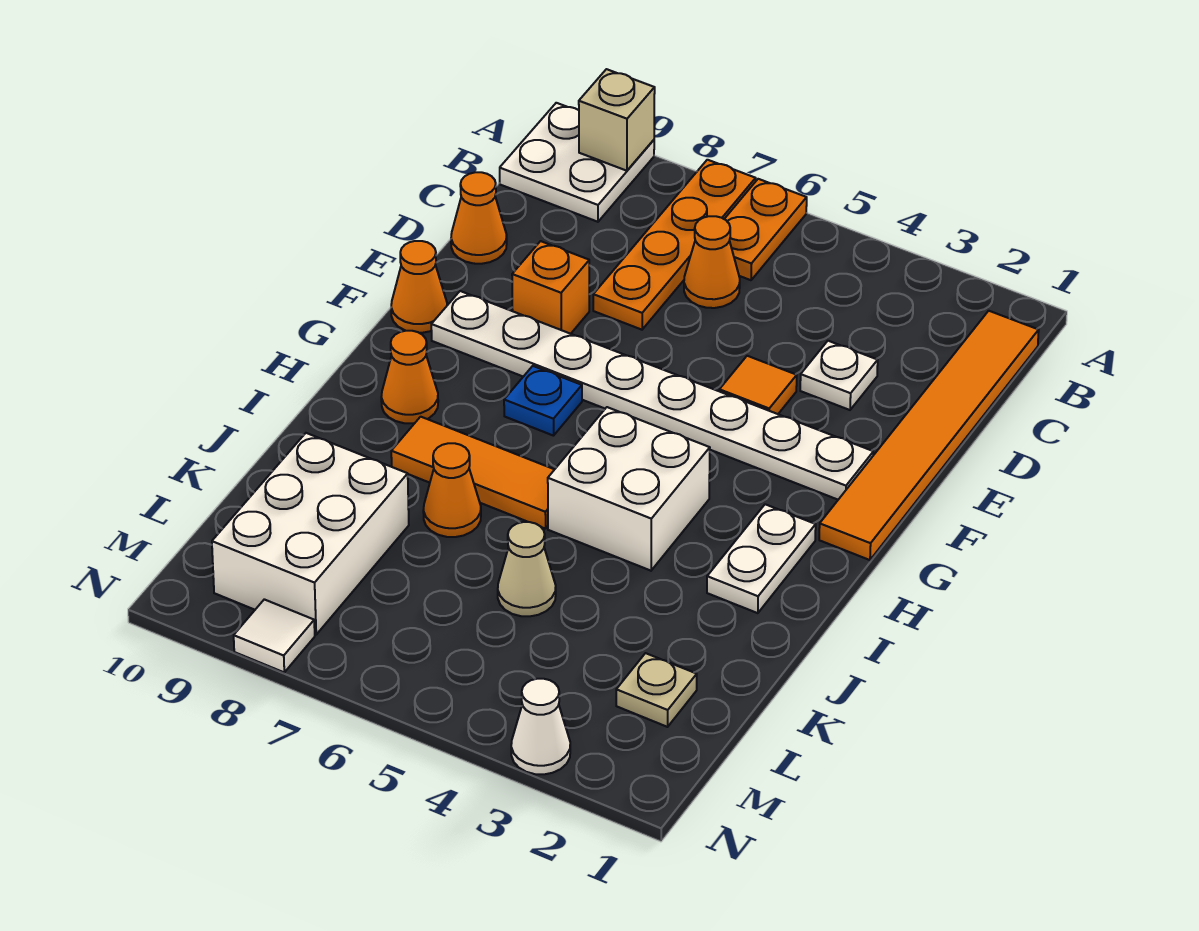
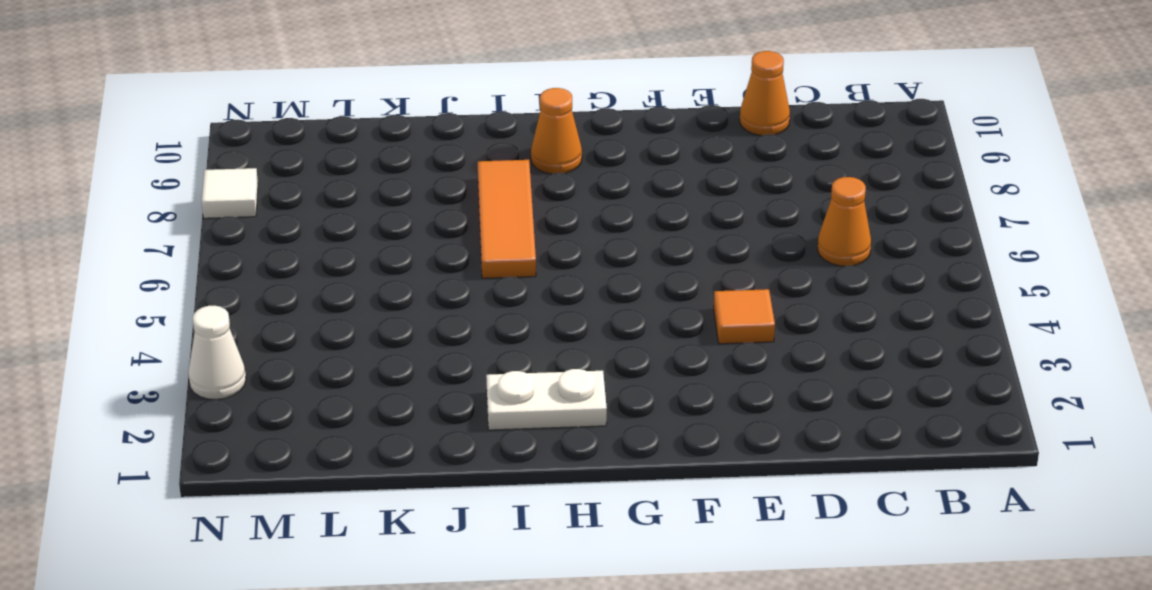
none -> orange 1x2 plate [725,179,807,280]
none -> orange 1x4 plate [593,160,756,330]
none -> white 2x2 plate [500,103,654,222]

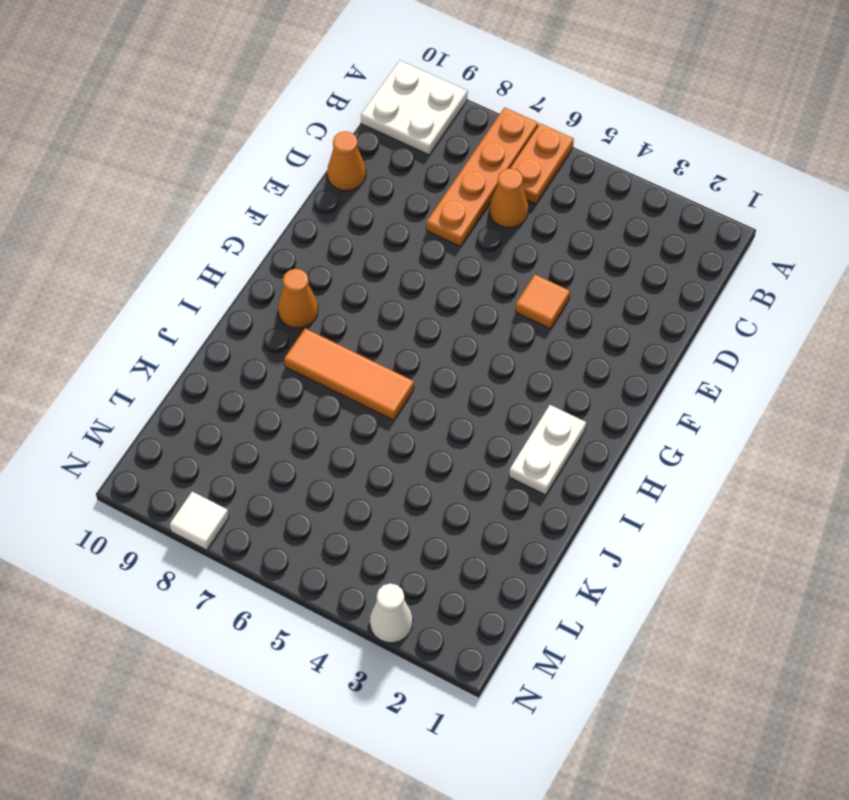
none -> orange 1x6 tile [819,311,1039,560]
none -> white 1x1 plate [800,341,878,410]
none -> orange 1x1 brick [512,241,589,334]

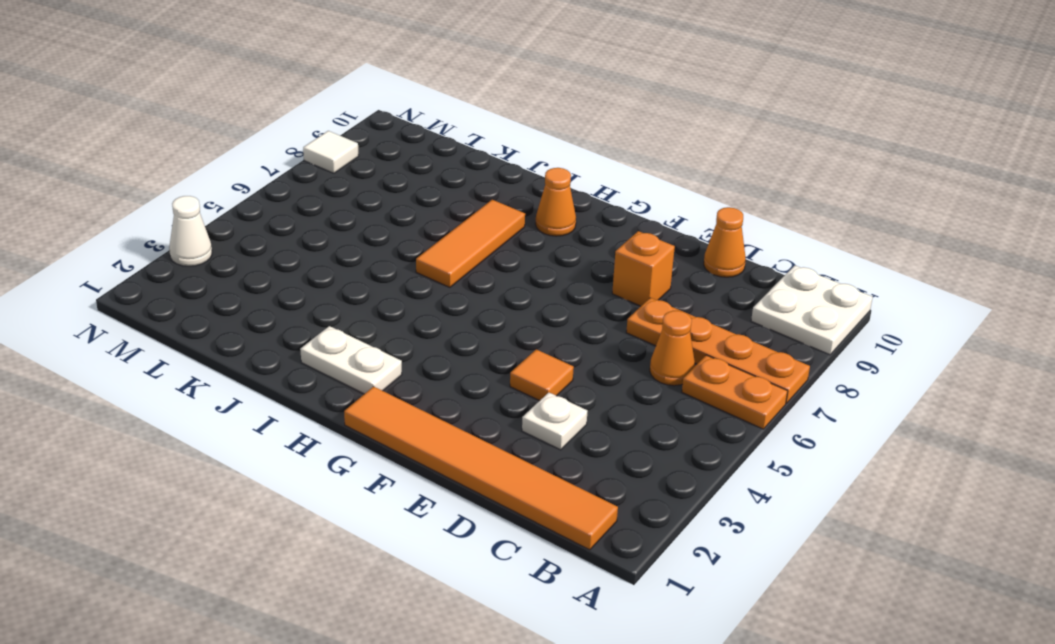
none -> white 1x8 plate [431,291,873,500]
none -> orange 1x1 cone [391,241,447,333]
none -> blue 1x1 plate [504,366,582,436]

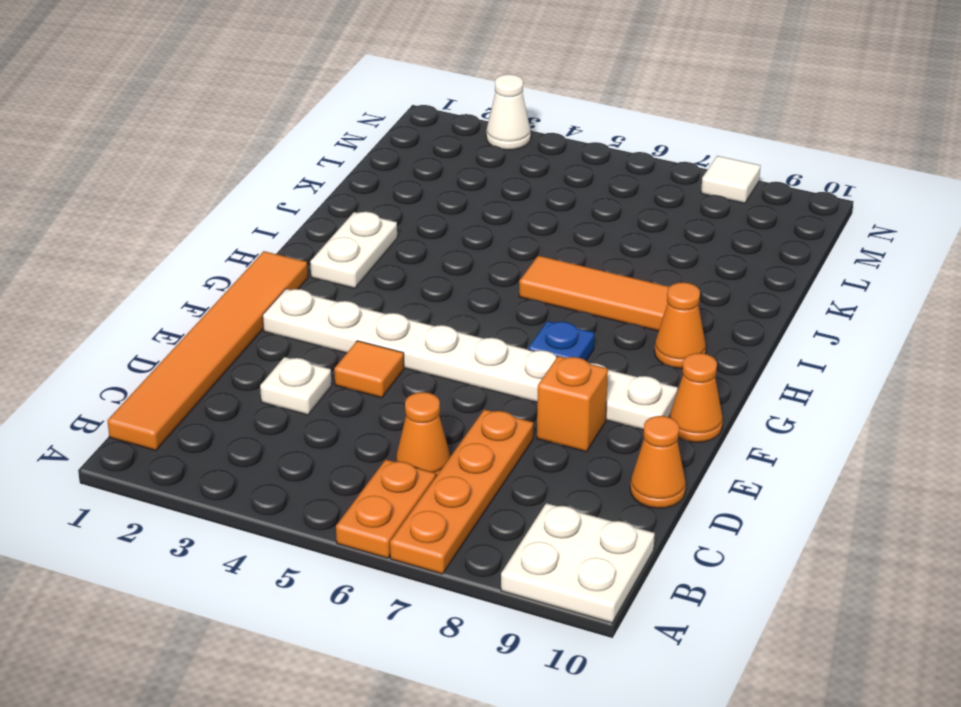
none -> white 2x2 brick [548,407,710,571]
none -> orange 1x1 cone [423,443,481,537]
none -> tan 1x1 cone [498,522,556,616]

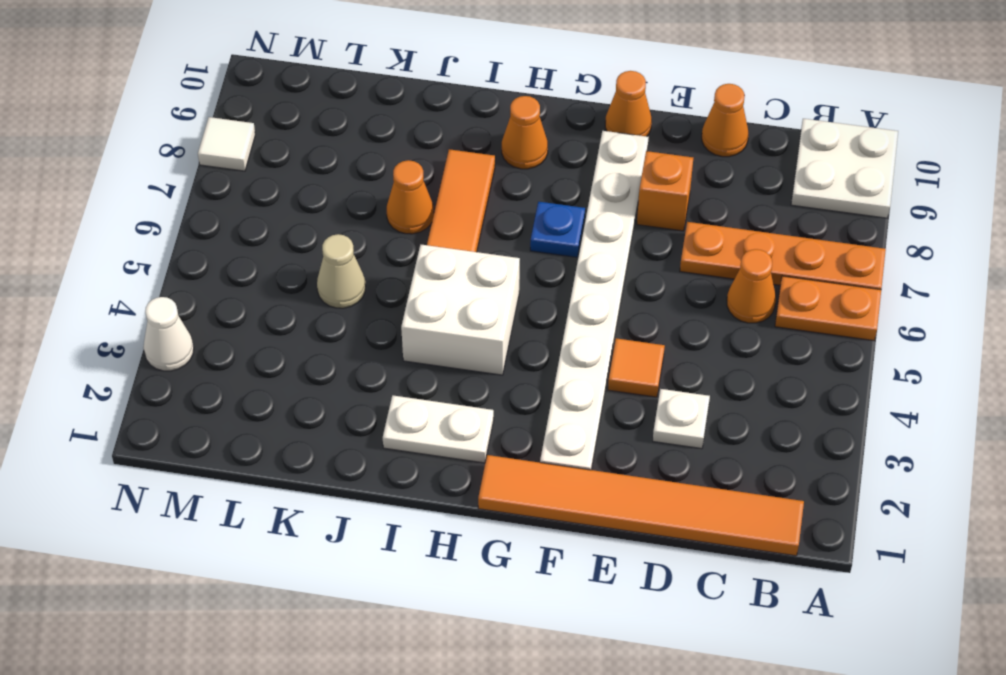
none -> white 2x3 brick [212,433,409,635]
none -> tan 1x1 plate [616,653,697,727]
none -> tan 1x1 brick [579,69,655,171]

